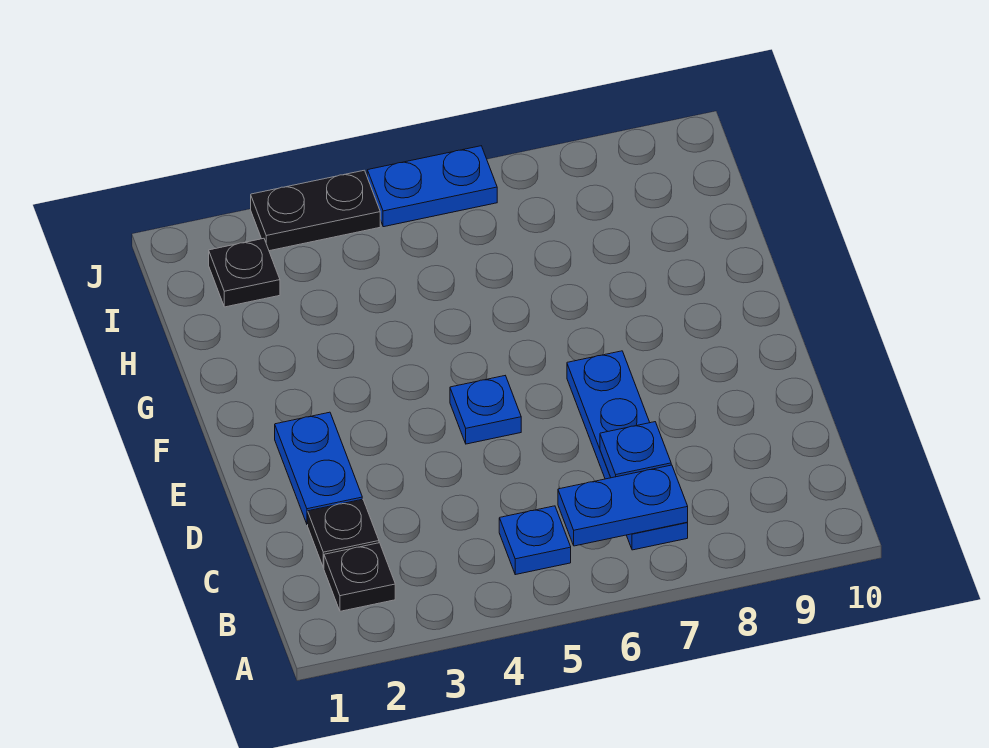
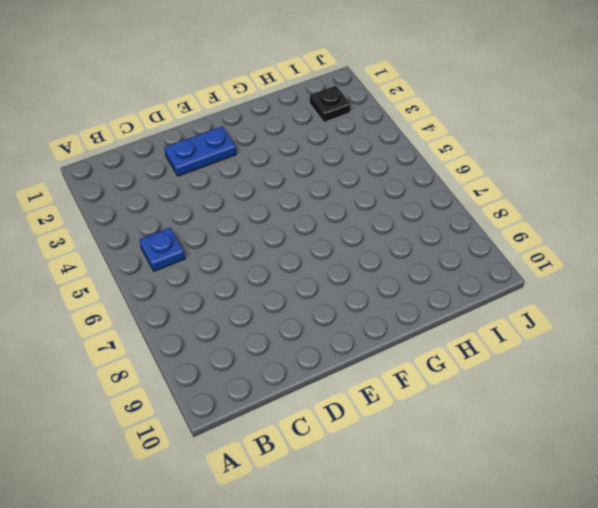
none -> black 1x1 plate [324,543,395,611]
none -> blue 1x4 plate [567,351,688,550]

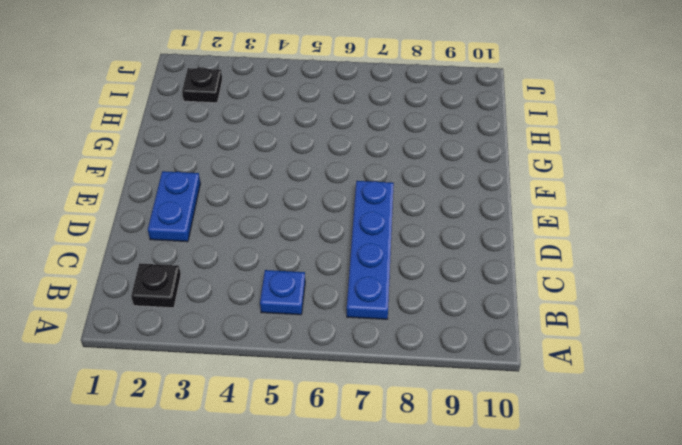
none -> black 1x1 plate [308,499,379,568]
none -> blue 1x1 plate [450,376,521,444]

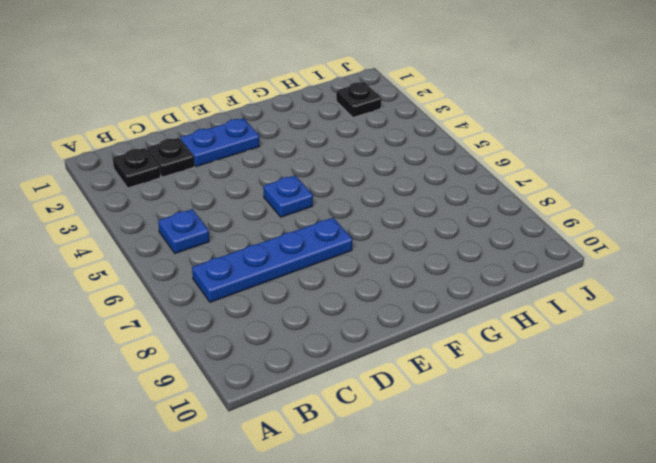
none -> black 1x2 plate [251,170,380,251]
none -> blue 1x2 plate [367,146,497,227]

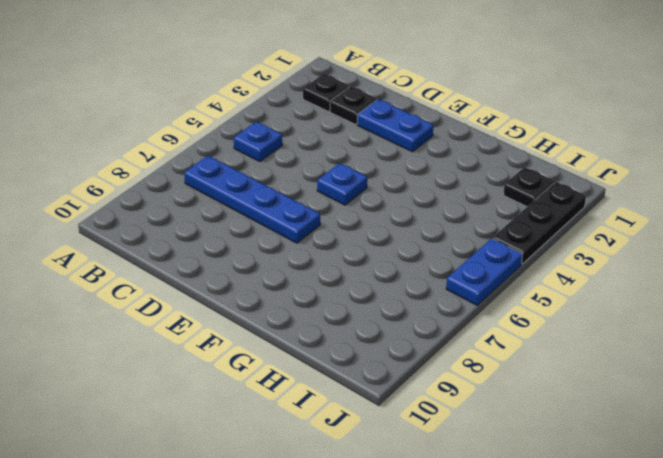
black 1x3 plate [493,182,586,264] -> black 1x2 plate [251,170,380,251]
none -> blue 1x2 plate [558,465,688,546]
none -> blue 1x1 plate [600,422,671,478]

